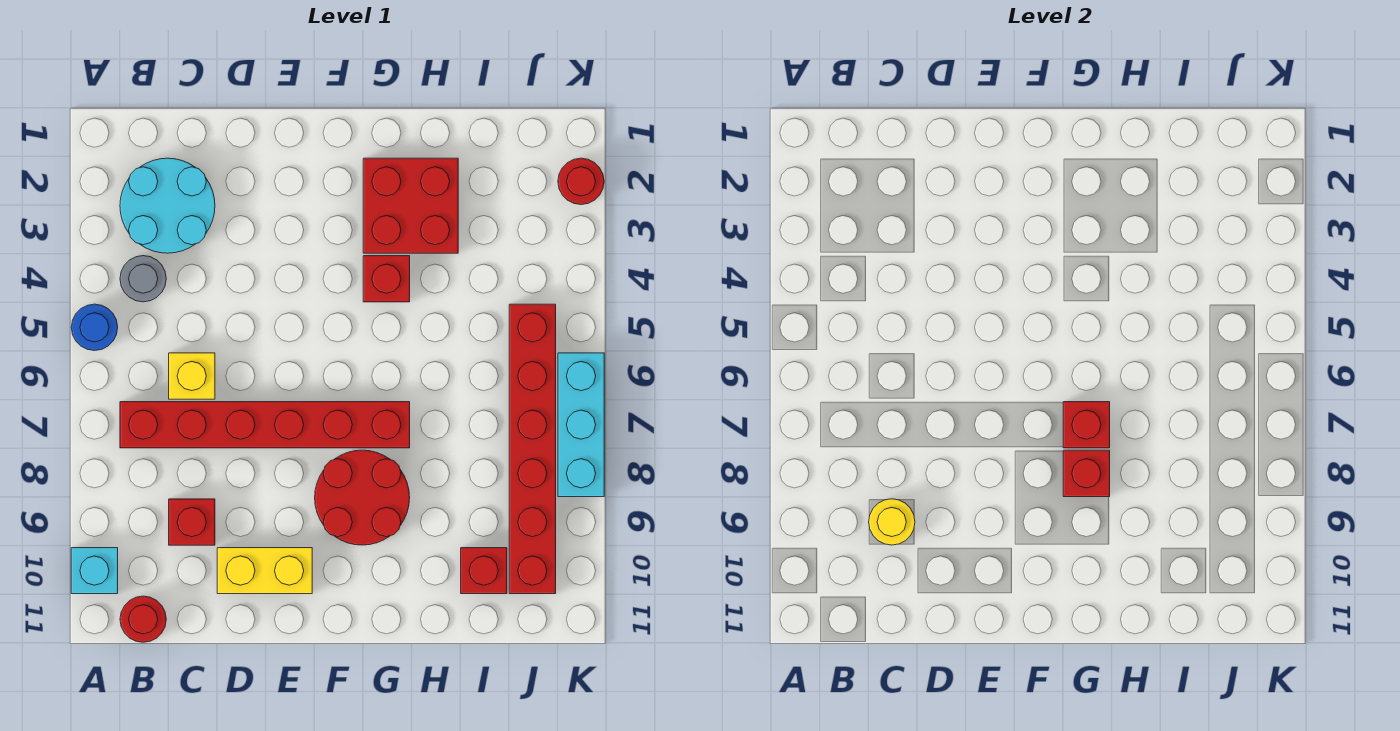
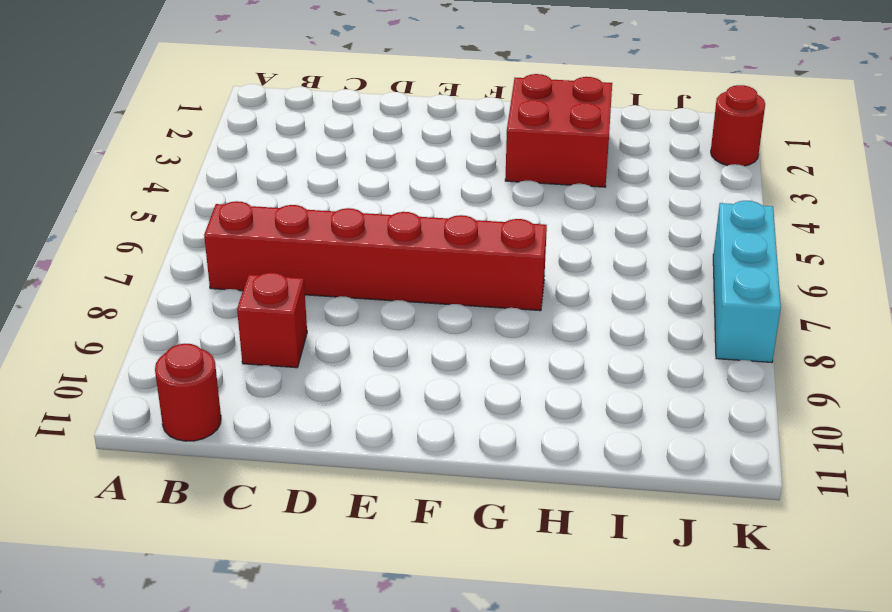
none -> blue 1x1 round brick [71,304,118,351]
none -> cyan 1x1 brick [71,548,118,594]
none -> cyan 2x2 round brick [120,158,215,253]

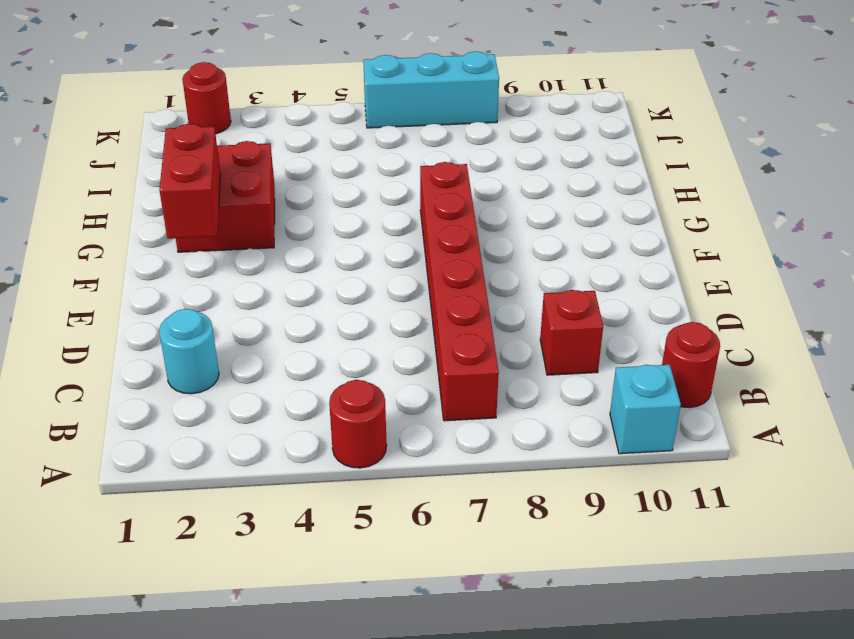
red 1x1 round brick [329,380,387,468] -> blue 1x1 round brick [71,304,118,351]
cyan 1x1 round brick [159,309,219,394] -> cyan 2x2 round brick [120,158,215,253]
red 1x2 brick [159,124,221,239] -> none
none -> grey 1x1 round brick [120,256,166,302]
none -> yellow 1x1 brick [169,353,215,399]
none -> yellow 1x2 brick [217,548,312,594]

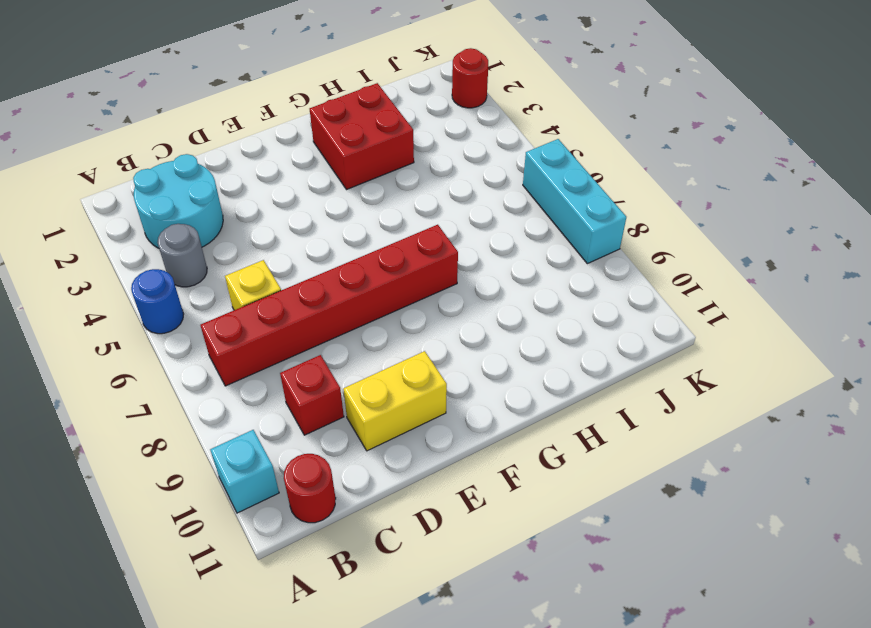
none -> red 2x2 round brick [315,450,410,545]
none -> red 1x1 brick [363,256,410,302]
none -> red 1x1 brick [461,548,507,594]

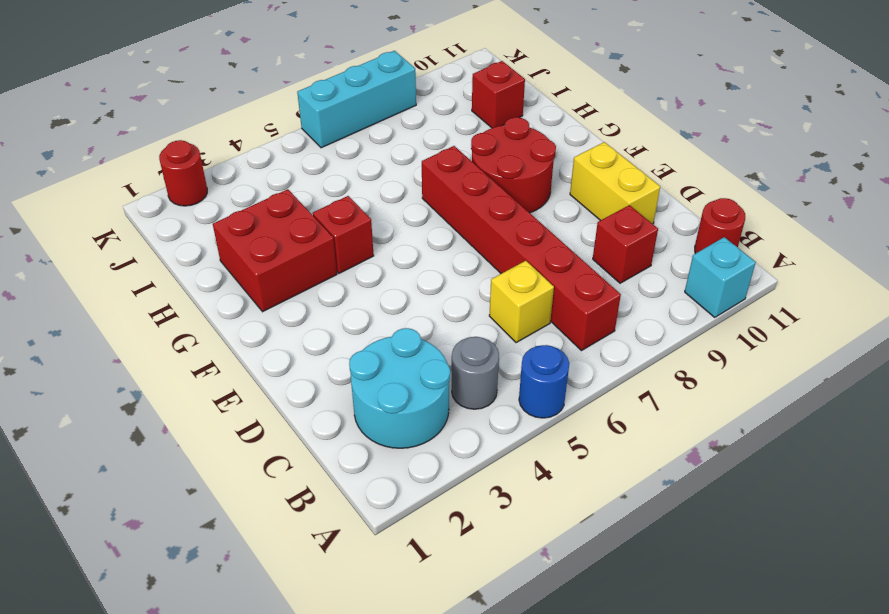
none -> red 1x6 brick [509,304,556,594]
none -> yellow 1x1 round brick [869,499,915,545]
none -> red 1x1 brick [1063,402,1110,448]

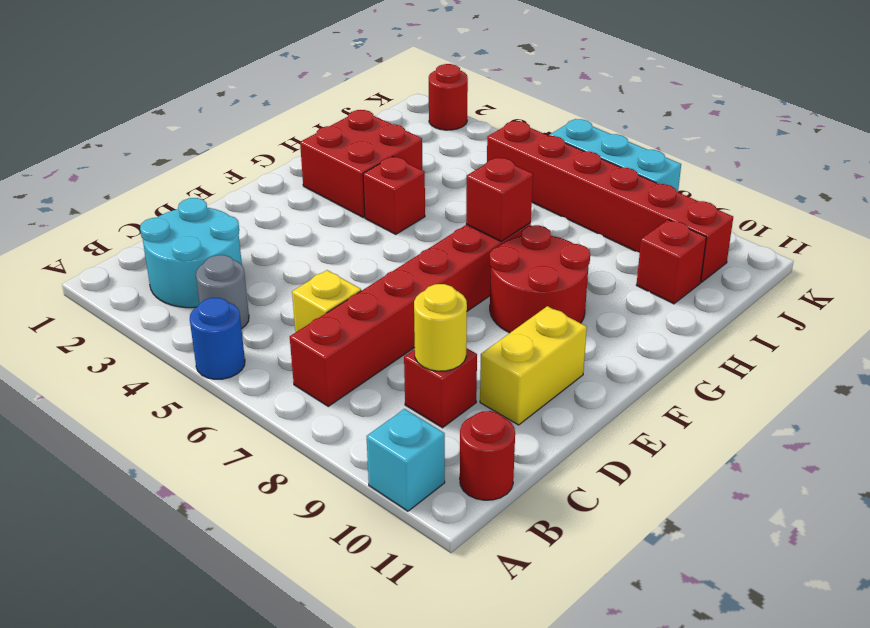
none -> red 1x1 brick [1063,450,1110,497]

